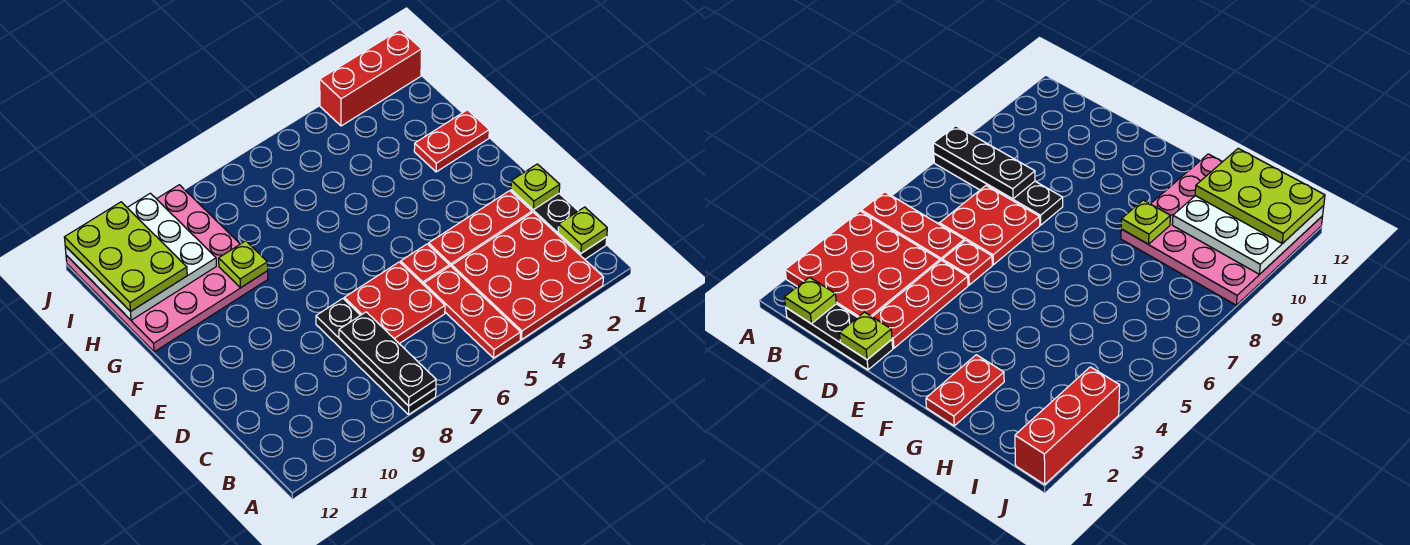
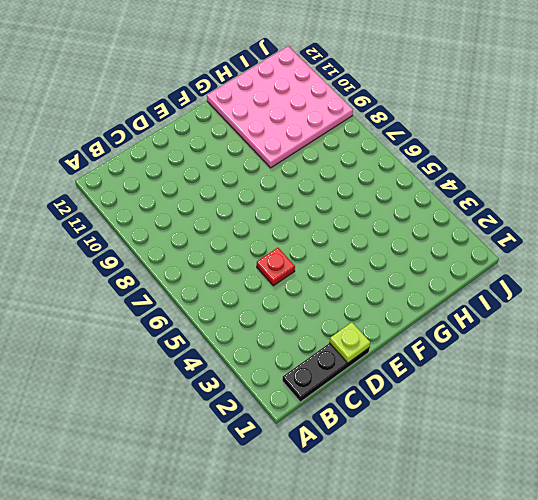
none -> red 3x3 plate [452,212,603,339]
none -> red 1x3 plate [424,266,521,358]
none -> black 1x4 plate [316,299,436,414]

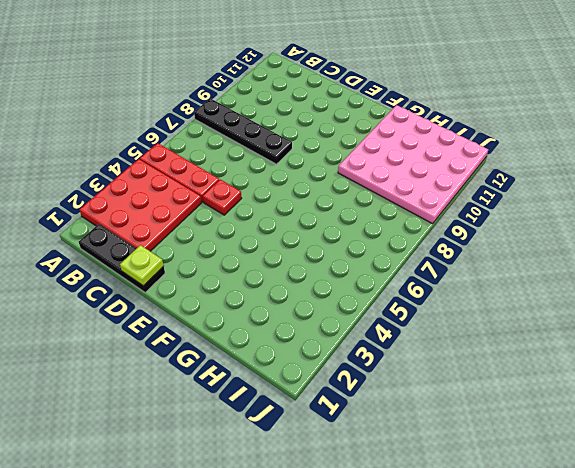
none -> red 2x2 plate [344,262,445,344]
none -> red 1x3 plate [429,191,532,267]
none -> red 1x2 plate [414,110,489,172]

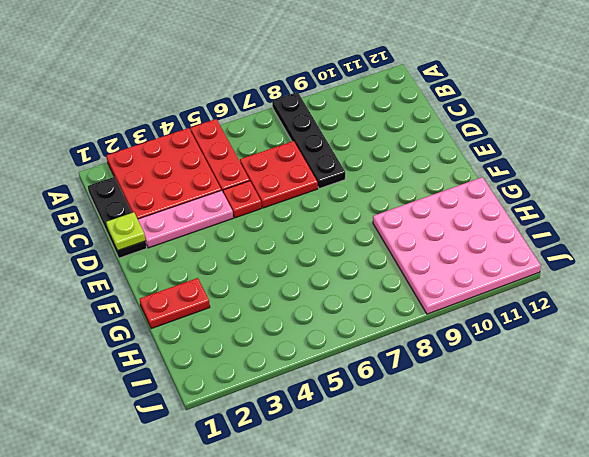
pink 1x3 plate [138,190,233,248] -> red 1x3 plate [429,191,532,267]
none -> red 1x3 brick [320,30,422,126]
none -> black 1x3 plate [339,312,436,406]
none -> lime 1x1 plate [558,207,607,253]

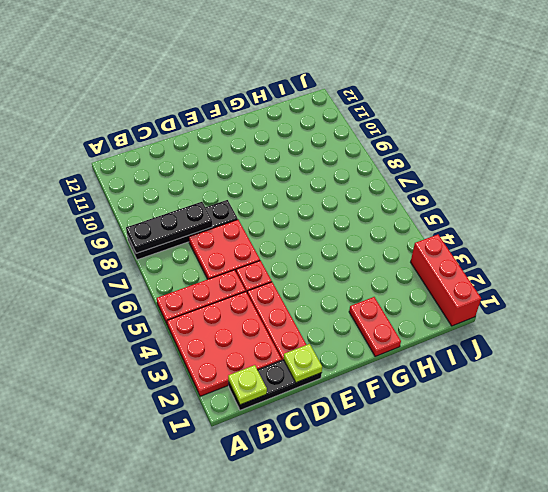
none -> pink 4x4 plate [66,185,268,352]
none -> lime 1x1 plate [219,241,268,288]
none -> white 3x3 plate [65,193,216,320]

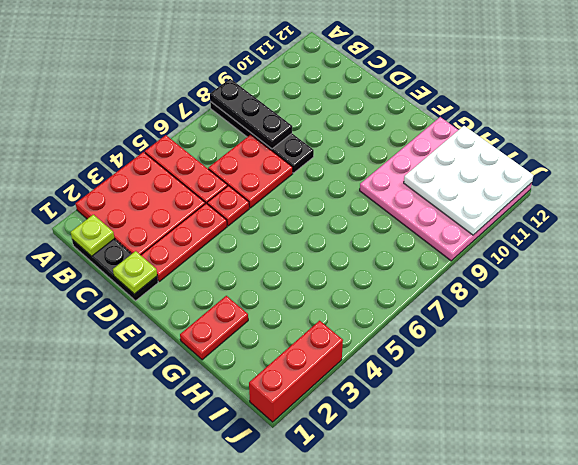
none -> lime 1x1 plate [219,241,268,288]
none -> lime 2x3 plate [64,202,187,312]

